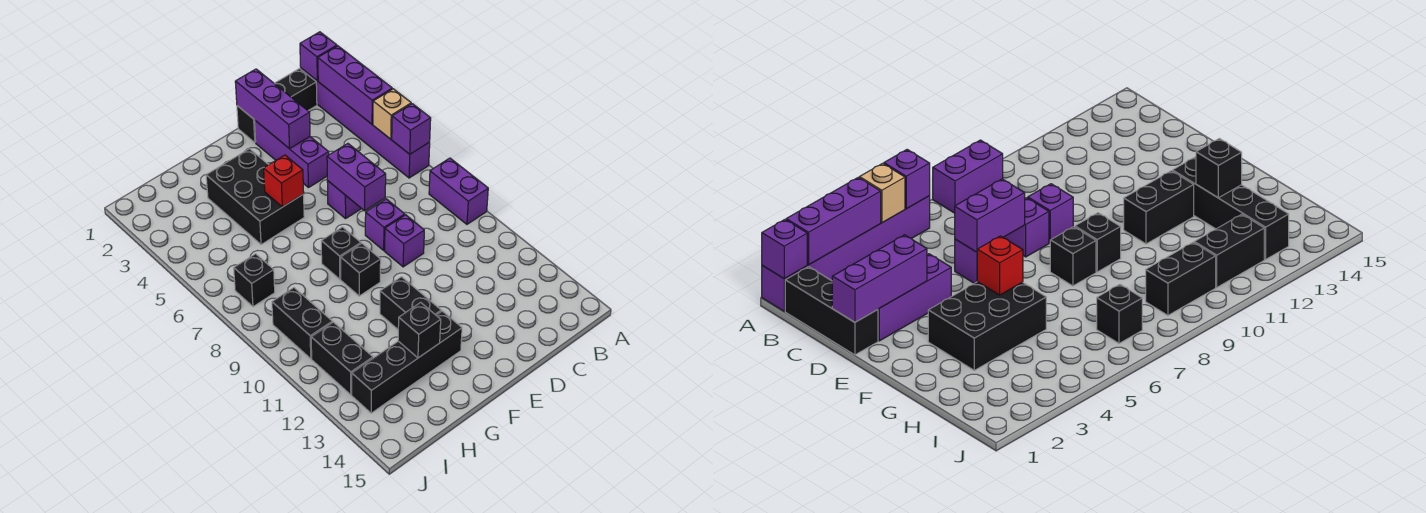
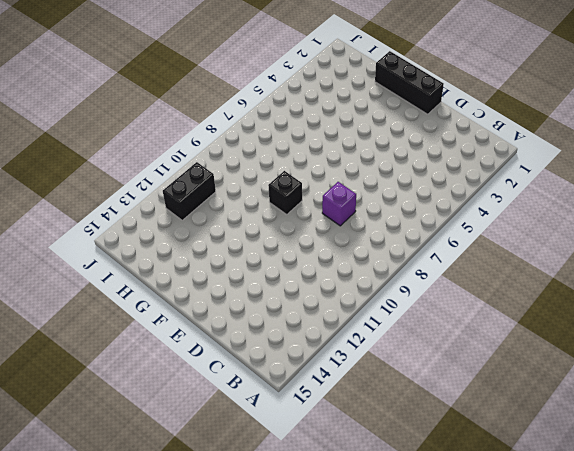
black 1x3 brick [375,51,444,114] -> black 1x3 brick moved to [237,69,317,142]
none -> purple 1x6 brick [301,68,430,178]
none -> purple 1x2 brick [429,158,488,224]
none -> purple 1x3 brick [254,120,329,188]

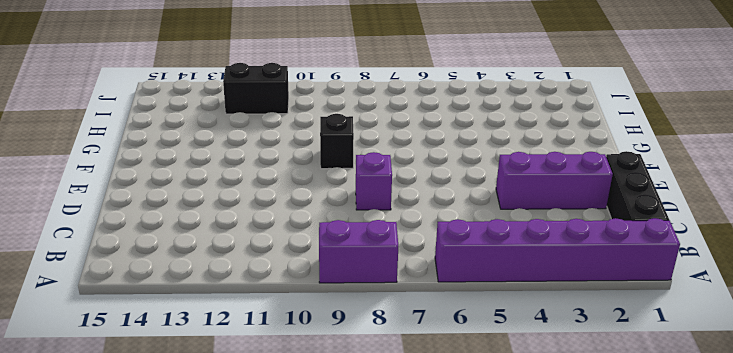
none -> purple 1x1 brick [327,181,361,219]
none -> purple 1x1 brick [385,215,424,267]
none -> black 2x3 brick [206,149,304,245]

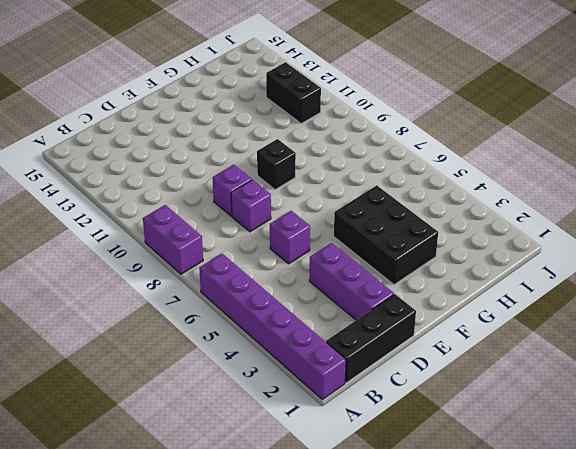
none -> black 1x1 brick [321,227,361,279]
none -> black 1x2 brick [380,277,441,329]
none -> black 1x4 brick [352,311,462,413]

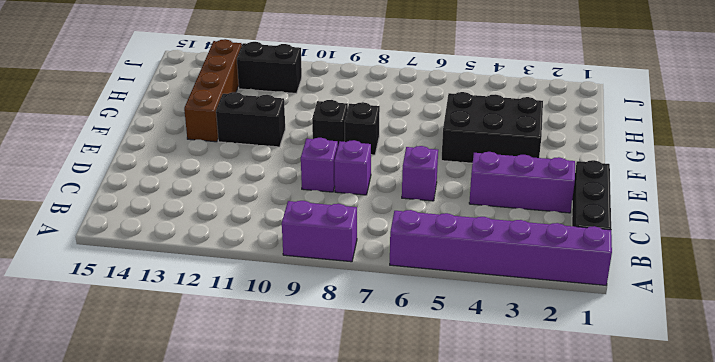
brown 1x4 brick [184,39,242,142] -> black 1x4 brick [352,311,462,413]
none -> black 1x1 brick [234,254,275,307]
none -> black 1x2 brick [272,288,332,359]
none -> purple 1x1 brick [300,32,337,81]

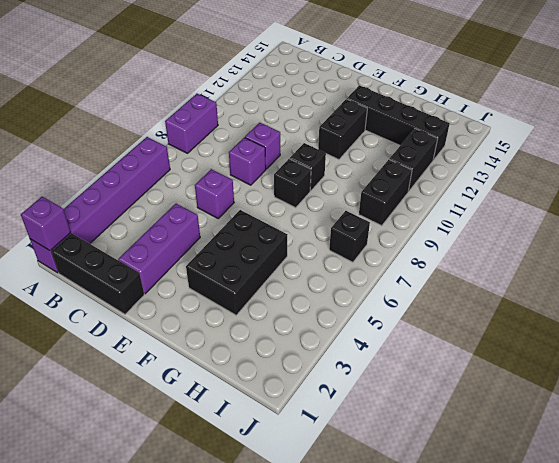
none -> purple 1x3 brick [318,46,392,124]
none -> tan 1x1 brick [373,89,411,139]
none -> purple 1x1 brick [392,104,431,154]

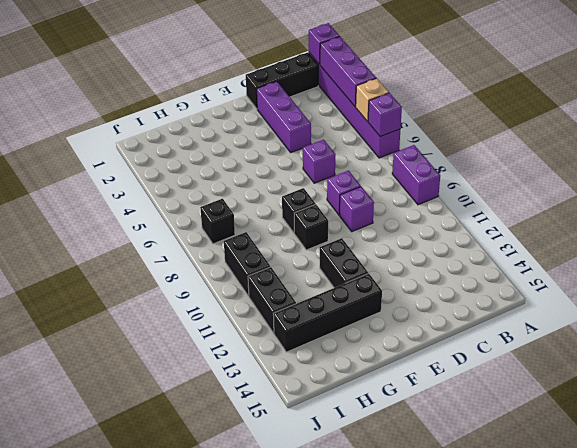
none -> black 2x3 brick [206,149,304,245]
none -> purple 1x3 brick [235,69,310,149]
none -> purple 1x2 brick [327,144,386,211]

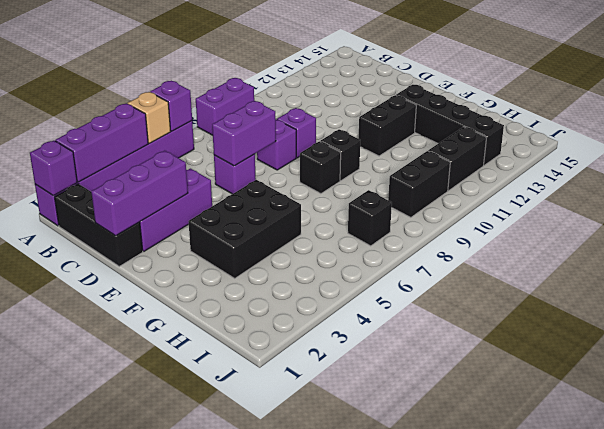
none -> red 1x1 brick [264,155,304,207]
none -> black 1x1 brick [398,302,441,358]

